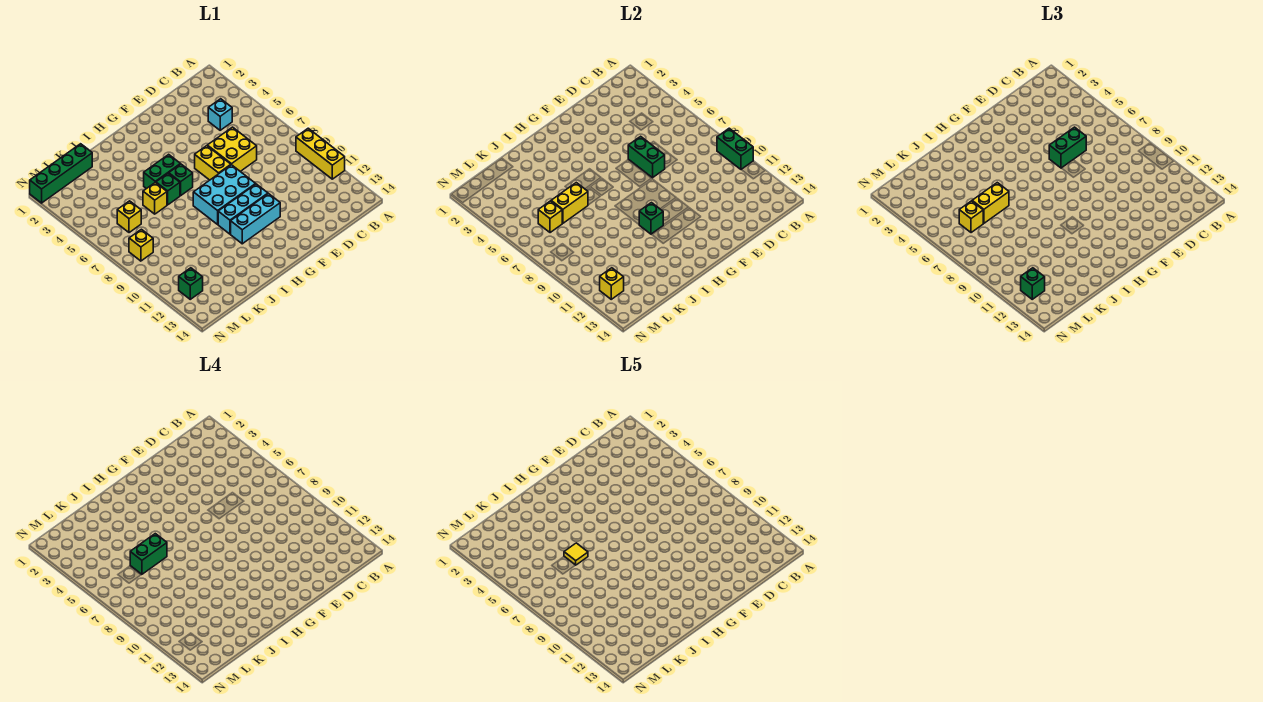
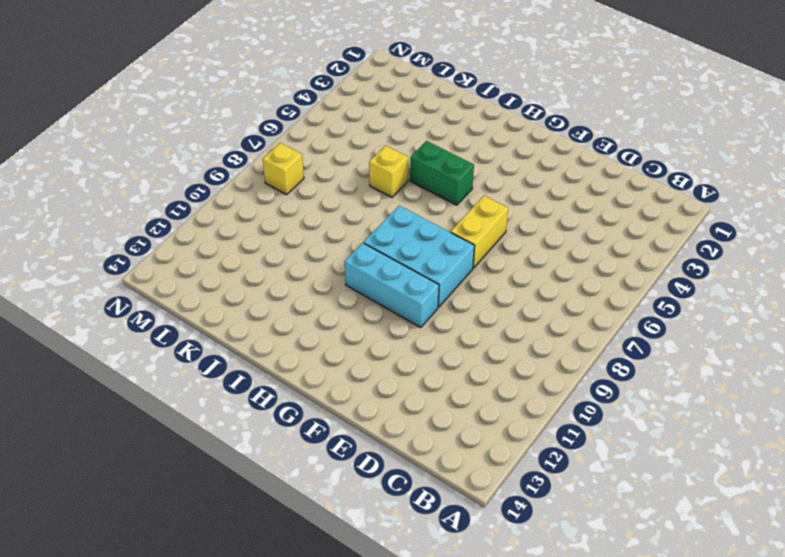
none -> yellow 1x3 brick [296,128,345,179]
none -> cyan 1x1 brick [208,99,232,130]
none -> yellow 2x2 brick [207,127,257,171]

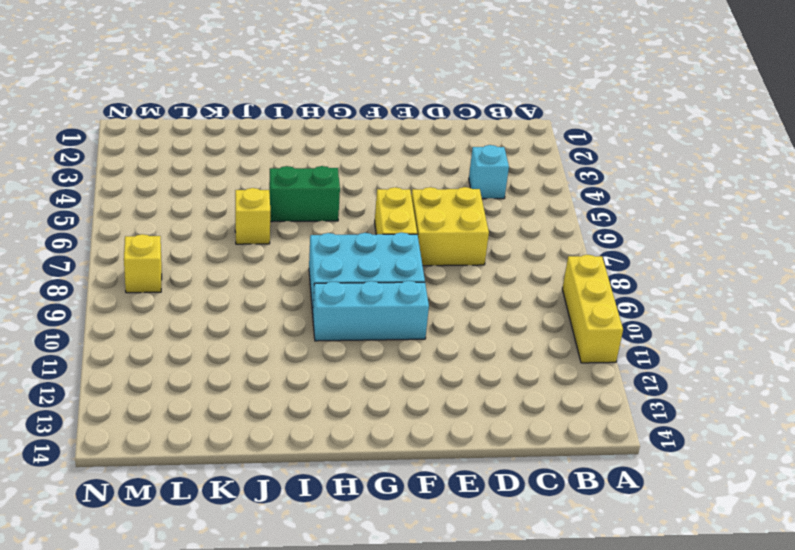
none -> cyan 1x3 brick [231,194,280,244]
none -> green 1x1 brick [169,164,193,196]
none -> green 1x1 brick [156,173,180,205]

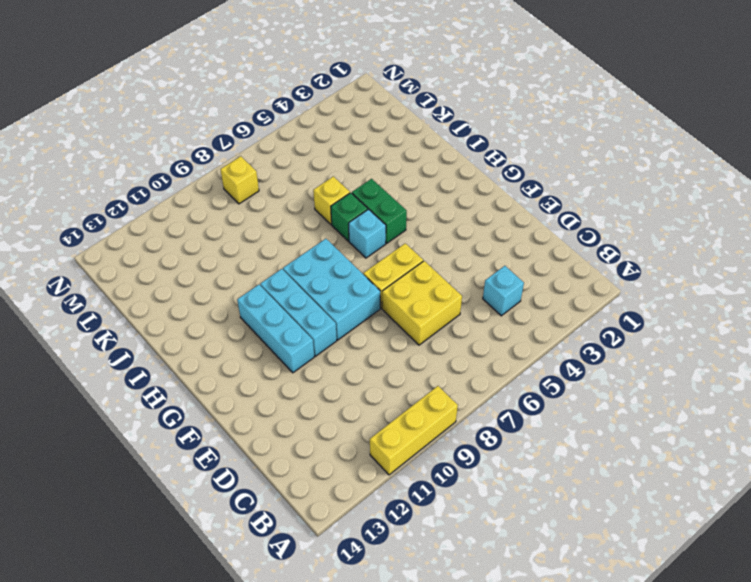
cyan 1x1 brick [349,209,386,258] -> green 1x1 brick [169,164,193,196]
none -> green 1x4 brick [30,144,92,203]
none -> yellow 1x1 brick [117,201,141,233]
none -> green 1x1 brick [179,268,203,299]

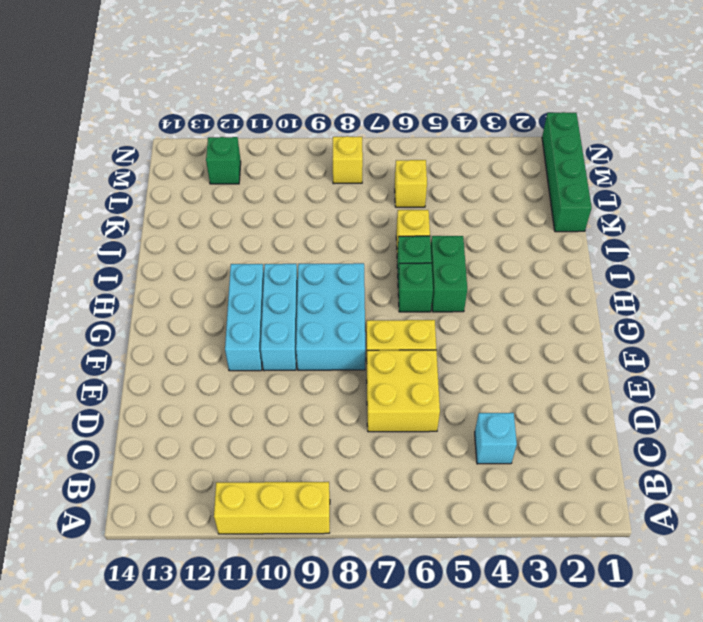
none -> green 1x2 brick [717,128,753,169]
none -> green 1x2 brick [628,136,665,178]
none -> green 1x1 brick [639,203,663,234]

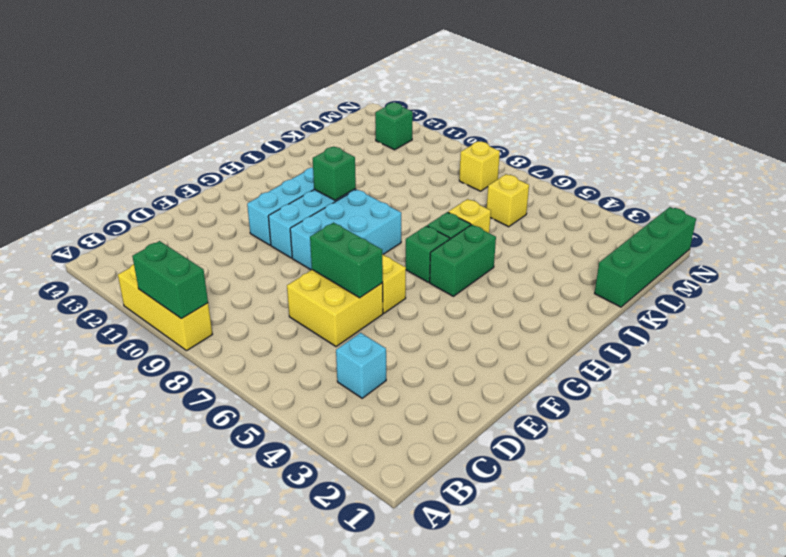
none -> yellow 1x2 brick [551,183,588,223]
none -> yellow 1x1 brick [538,201,562,233]
none -> yellow 1x1 brick [600,268,624,299]

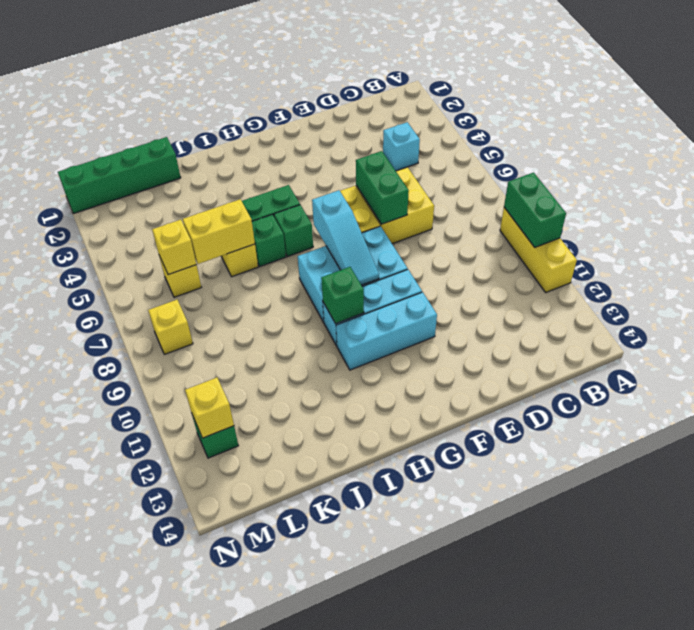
cyan 1x3 slope [312,190,379,285] -> none
none -> green 1x2 brick [1049,127,1086,168]
none -> yellow 1x2 brick [972,183,1009,223]
none -> yellow 1x1 brick [959,201,983,233]

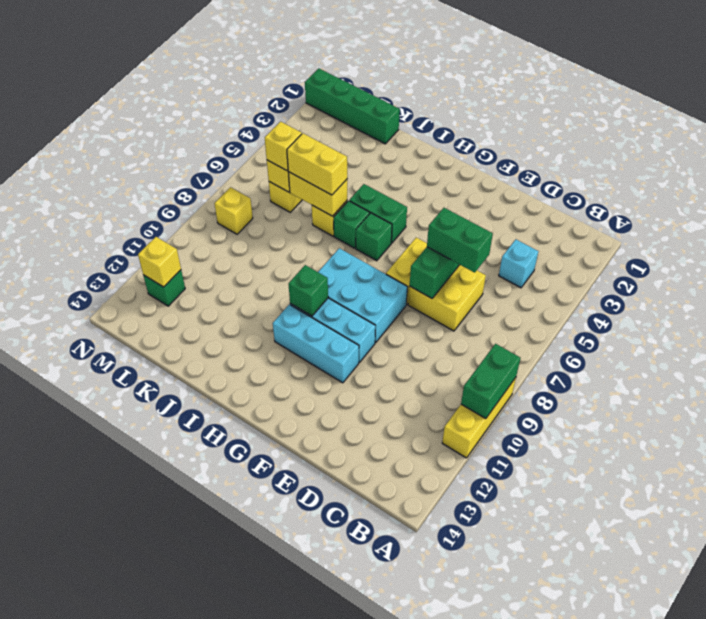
none -> green 1x1 brick [1021,268,1045,299]
none -> green 1x2 brick [130,534,167,574]
none -> yellow 1x1 tile [564,543,588,565]

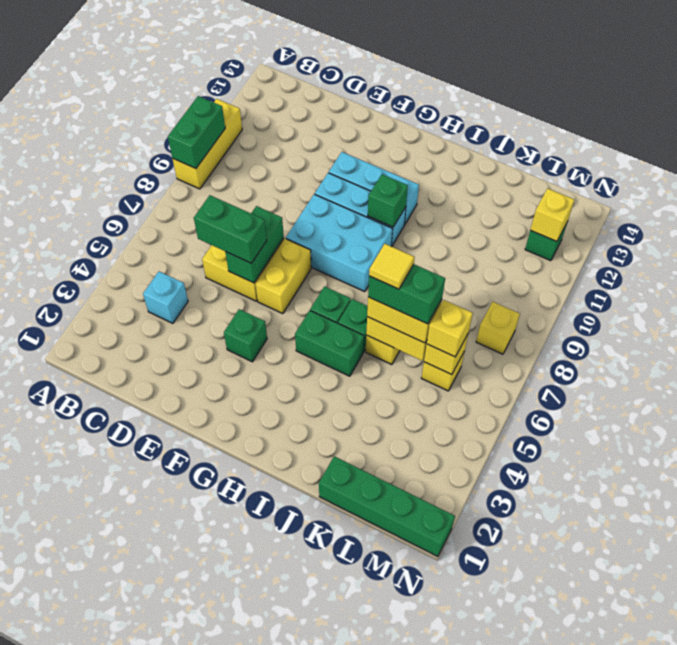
green 1x1 brick [224,309,267,362] -> green 1x1 brick moved to [1021,268,1045,299]

